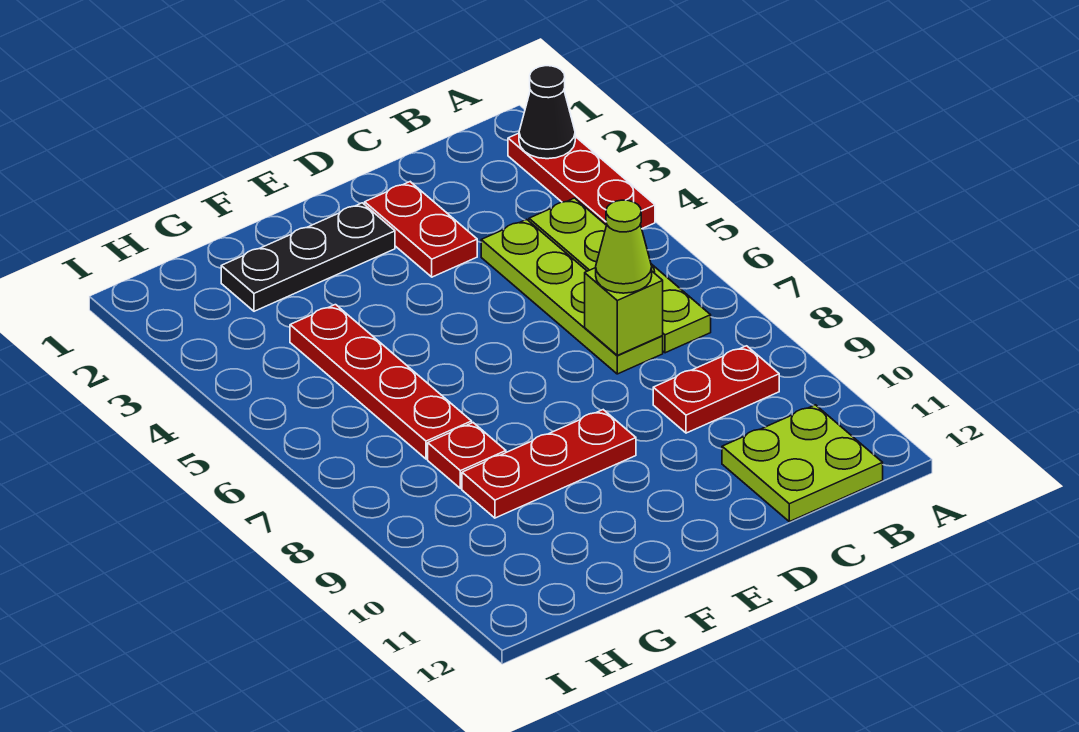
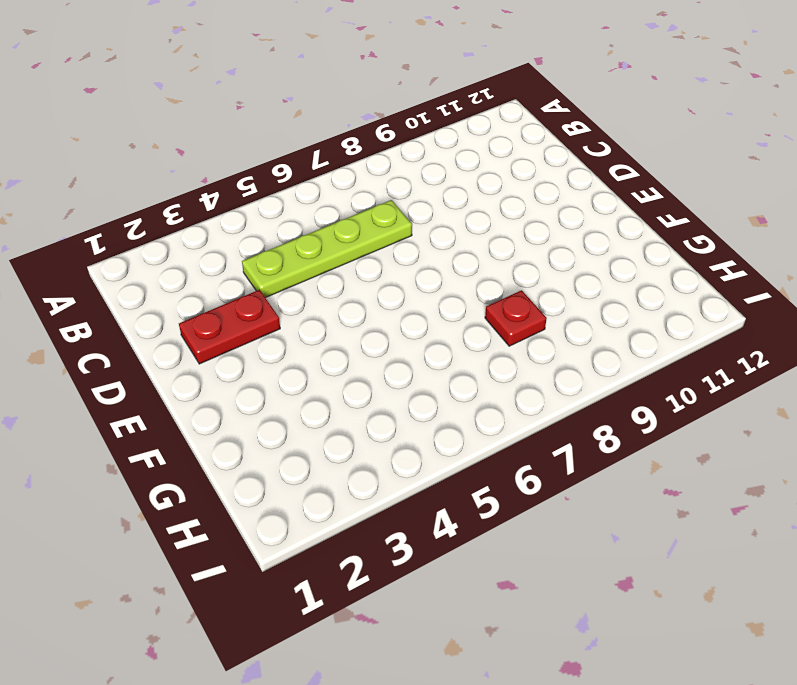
none -> red 1x3 plate [508,133,655,228]
none -> lime 1x4 plate [529,198,711,353]
none -> red 1x2 plate [653,346,779,433]

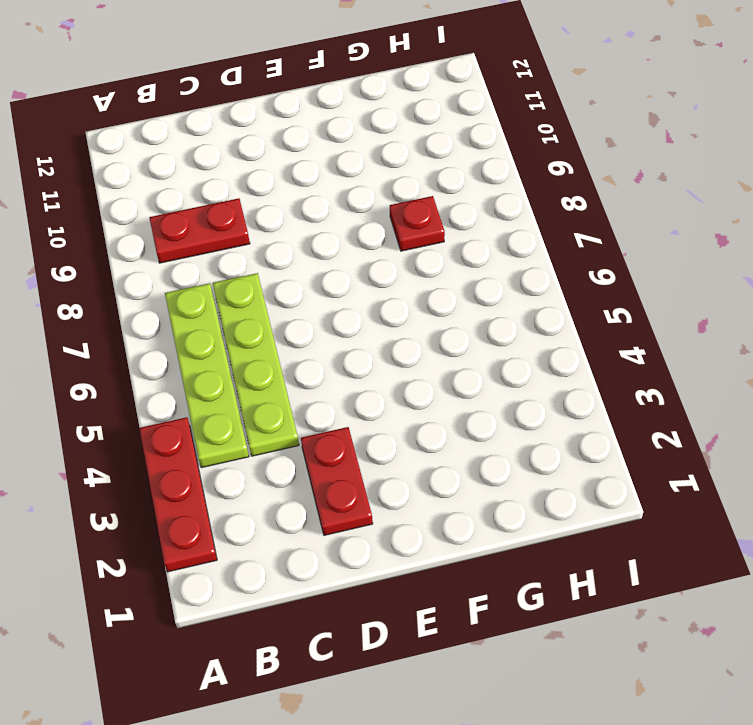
none -> lime 2x2 plate [722,405,883,522]
none -> black 1x3 plate [221,203,395,311]
none -> red 1x3 plate [462,410,636,518]

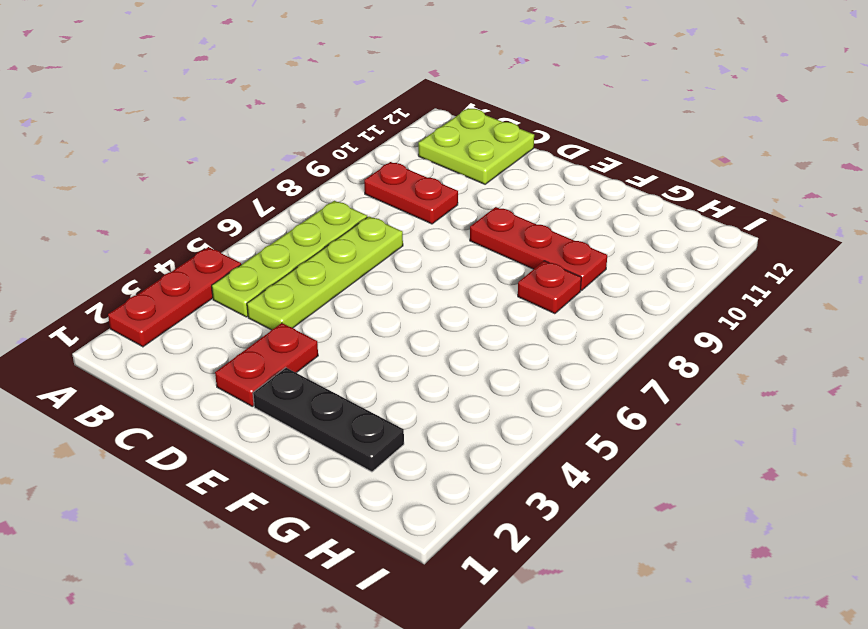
none -> red 1x4 plate [290,305,472,459]
none -> black 1x1 cone [519,66,575,159]
none -> lime 1x1 brick [585,268,663,355]

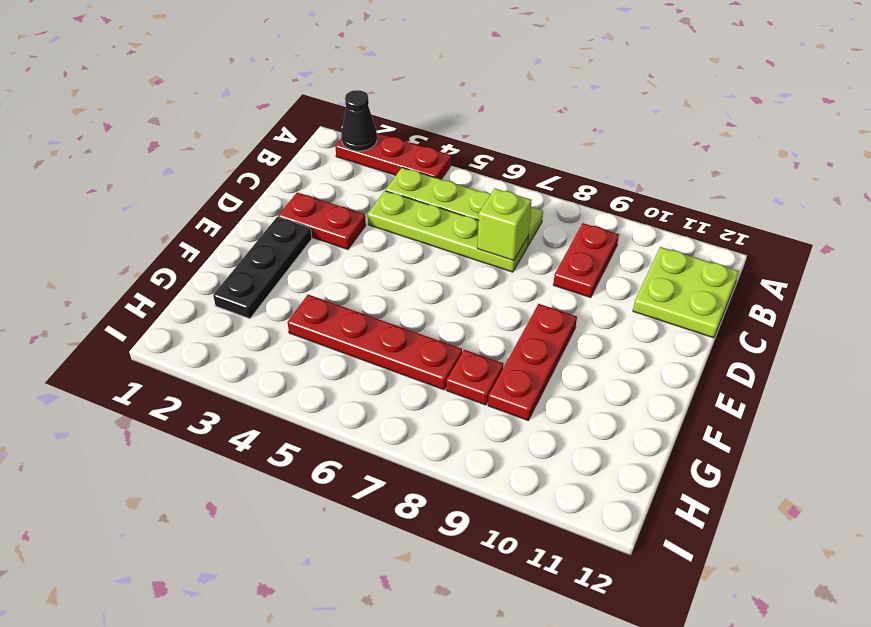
none -> lime 1x1 cone [596,200,652,293]

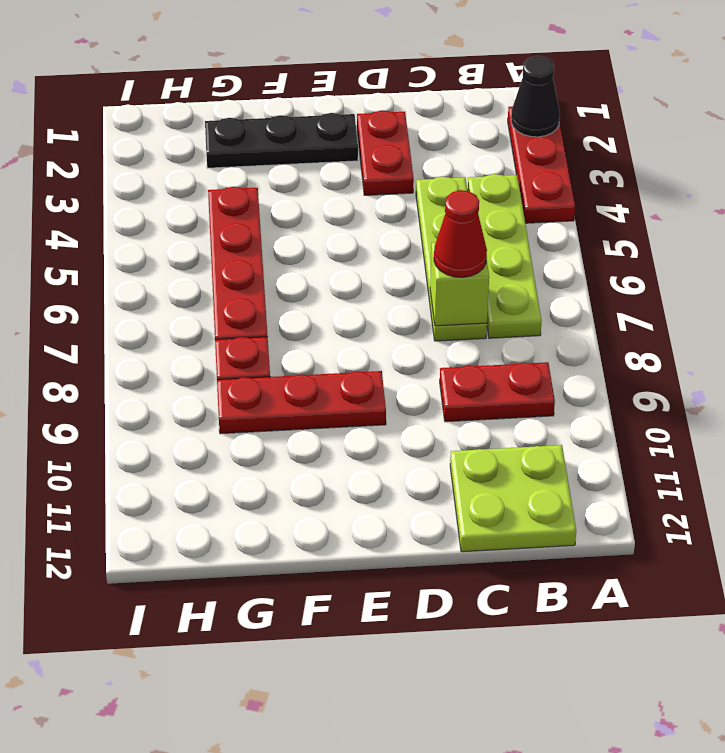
red 1x1 cone [434,190,487,277] -> lime 1x1 cone [596,200,652,293]

